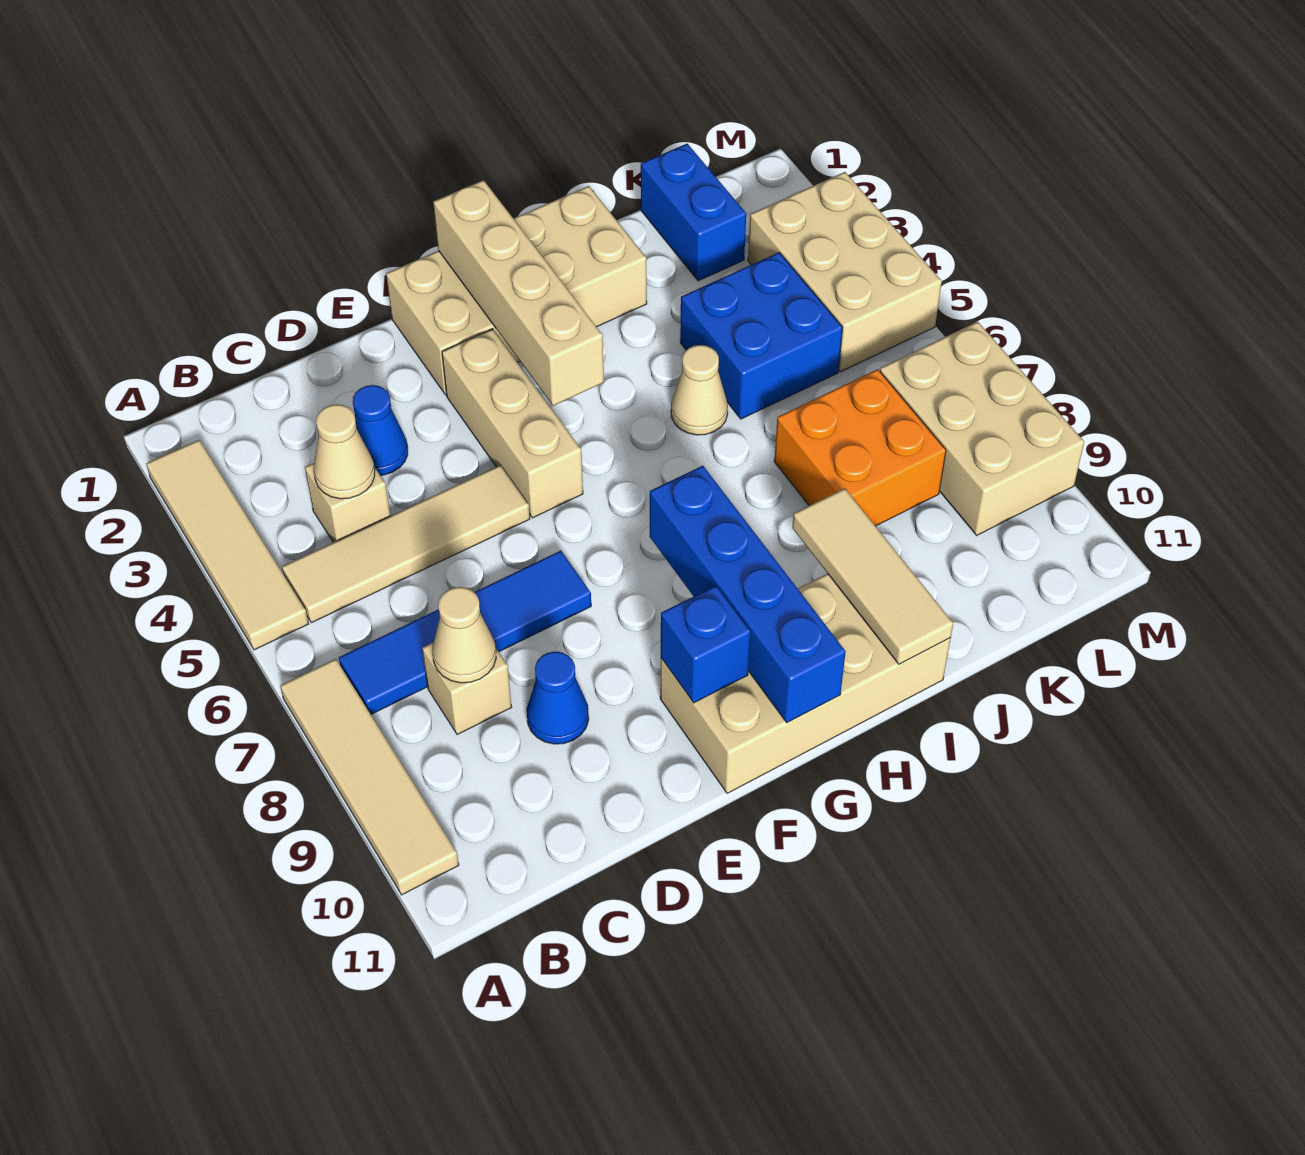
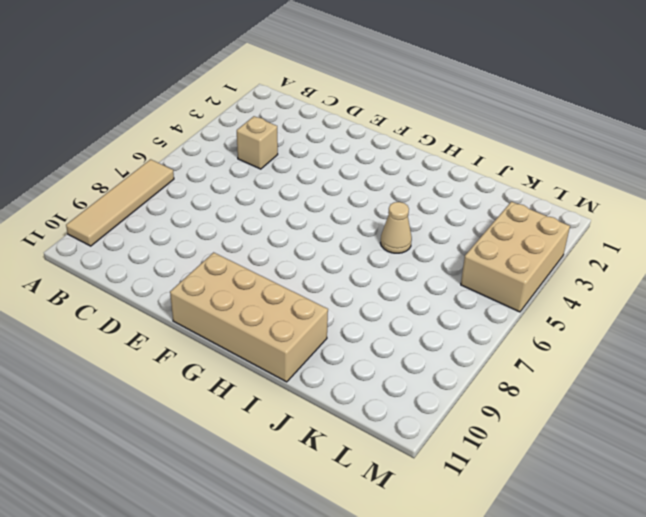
none -> tan 1x4 tile [146,440,308,650]
none -> tan 1x4 tile [282,465,530,623]
none -> blue 1x4 tile [339,551,591,714]

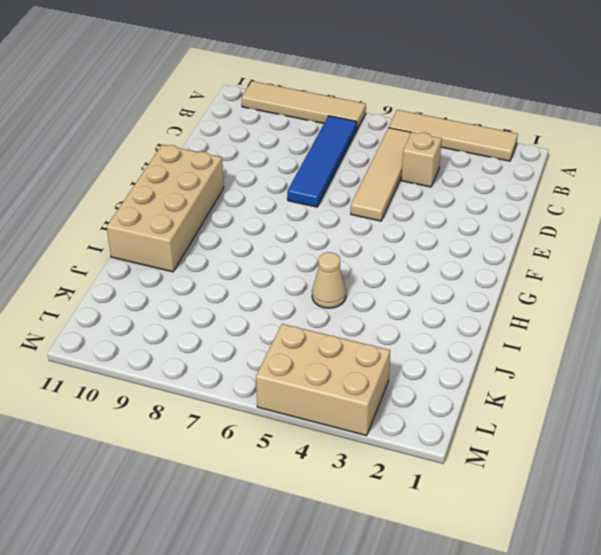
none -> tan 1x1 brick [422,642,512,735]
none -> blue 1x1 cone [353,385,408,475]
none -> blue 1x1 cone [527,652,589,744]

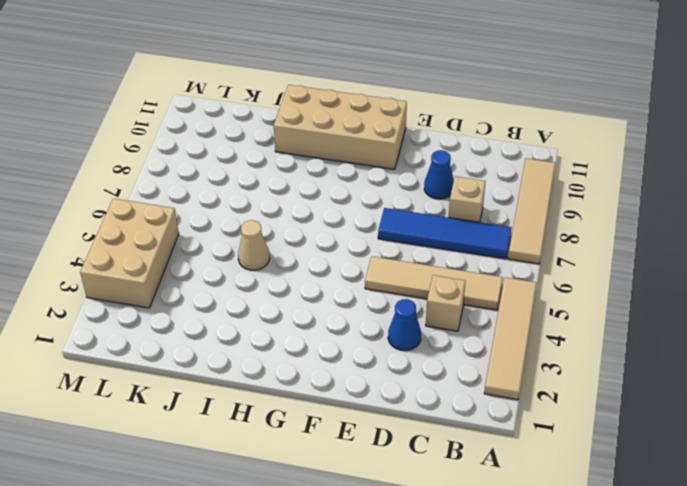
none -> tan 2x4 brick [386,186,647,395]
none -> tan 1x3 brick [442,329,583,518]
none -> blue 2x2 brick [680,252,843,419]

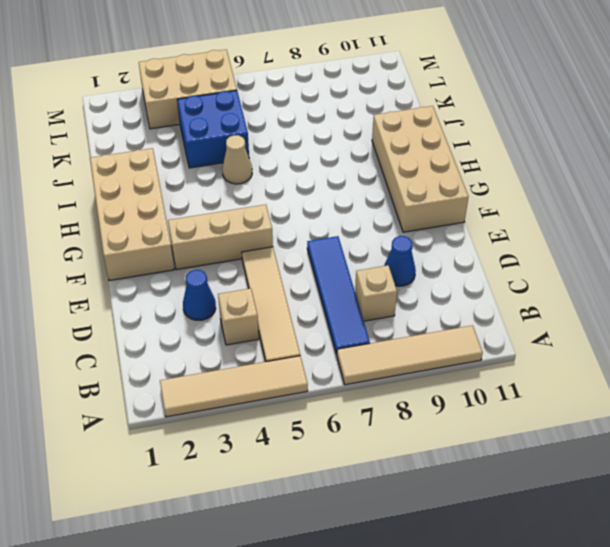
none -> orange 2x2 brick [774,369,946,526]
none -> blue 1x2 brick [641,144,746,281]
none -> tan 2x3 brick [880,322,1084,535]

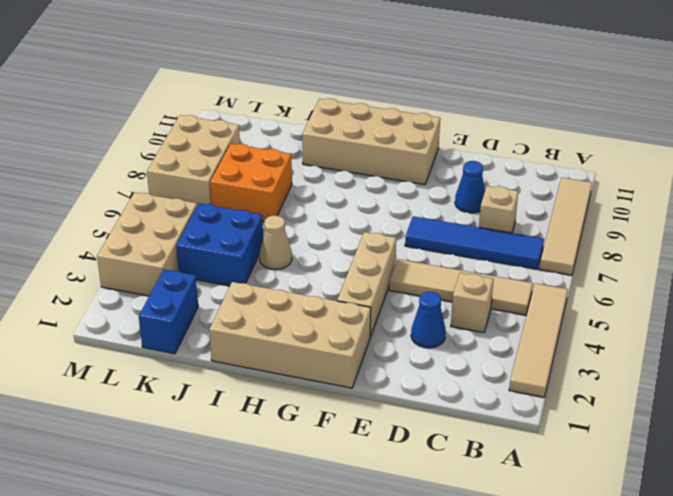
none -> tan 1x1 cone [314,404,375,499]
none -> tan 1x1 cone [433,587,496,683]
none -> blue 1x1 brick [661,586,750,703]

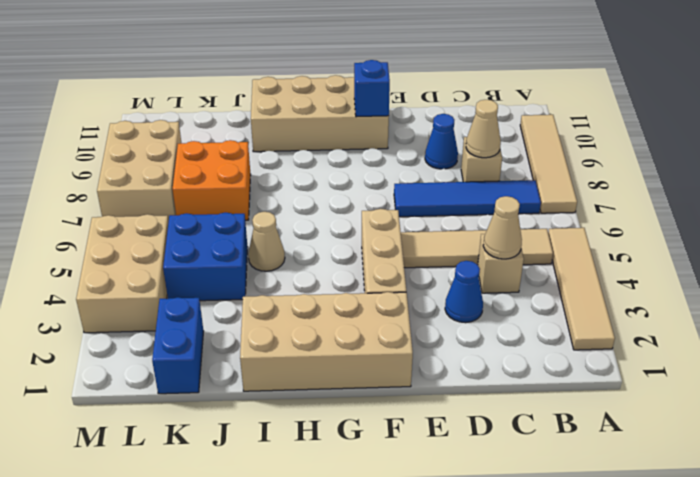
none -> tan 1x4 brick [433,180,604,406]
none -> blue 1x4 brick [650,466,846,723]
none -> tan 1x3 tile [792,488,953,664]

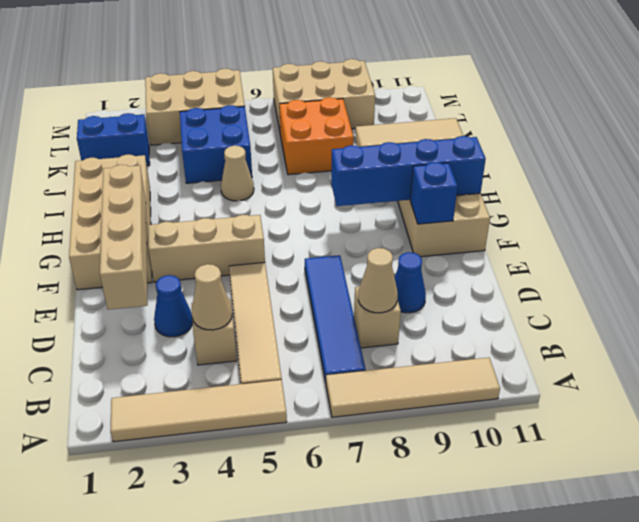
tan 1x4 brick [100,165,148,310] -> tan 1x4 brick turned to [433,180,604,406]

